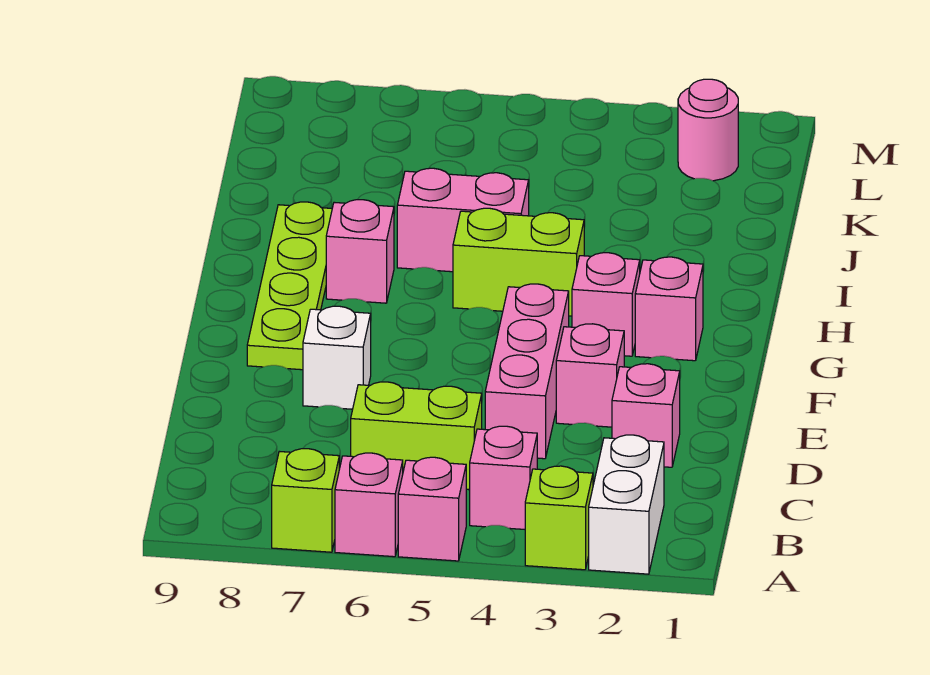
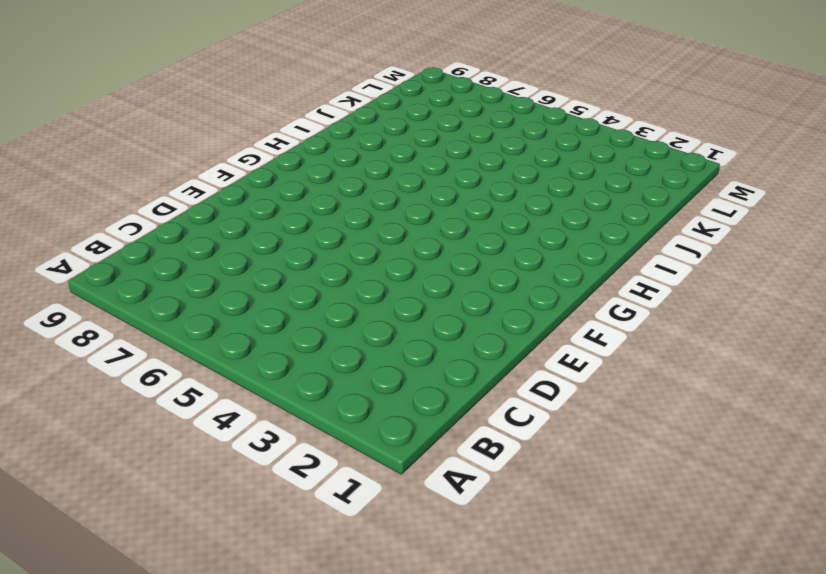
none -> white 1x2 brick [589,435,664,574]
none -> lime 1x1 brick [525,466,593,570]
none -> pink 1x1 brick [398,457,466,561]

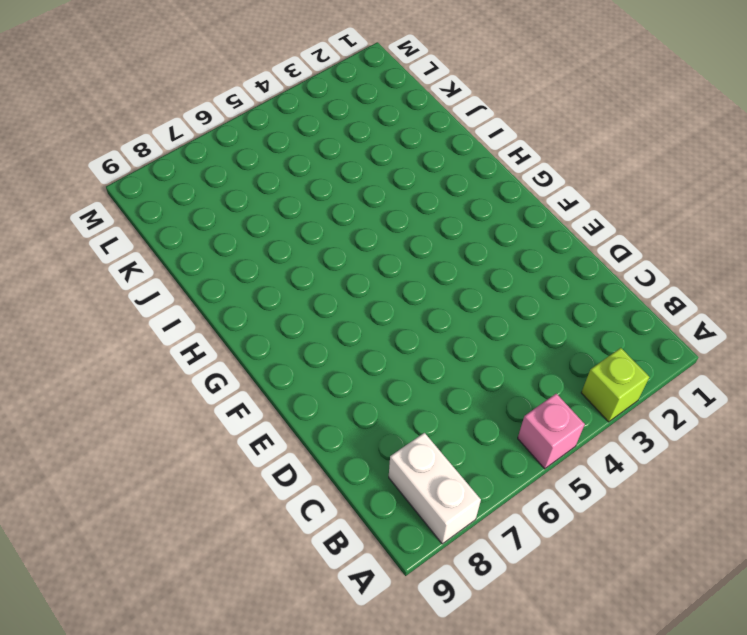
white 1x2 brick [389,433,481,544] -> white 1x2 brick moved to [589,435,664,574]
none -> pink 1x1 brick [335,453,403,557]
none -> lime 1x1 brick [272,449,339,552]
none -> pink 1x1 brick [470,426,537,529]

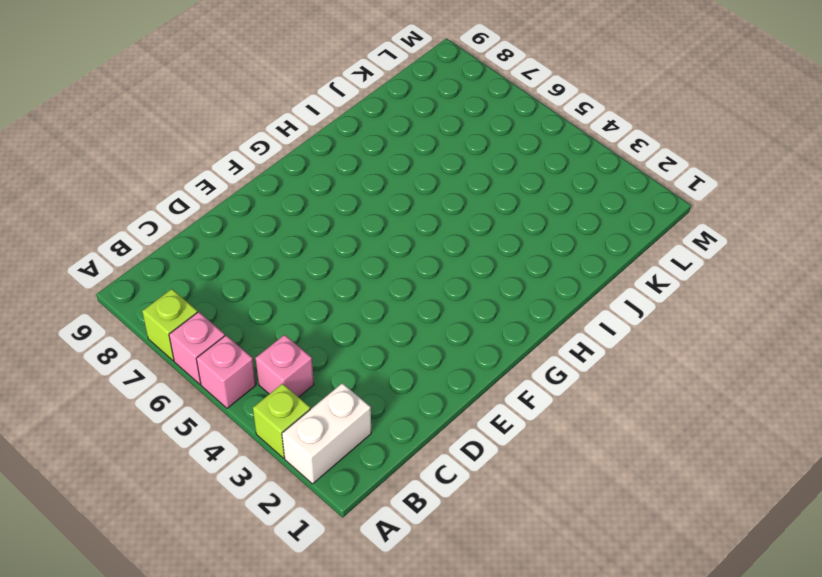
none -> lime 1x2 brick [351,382,482,490]
none -> pink 1x1 brick [612,364,680,467]
none -> pink 1x3 brick [485,284,569,459]

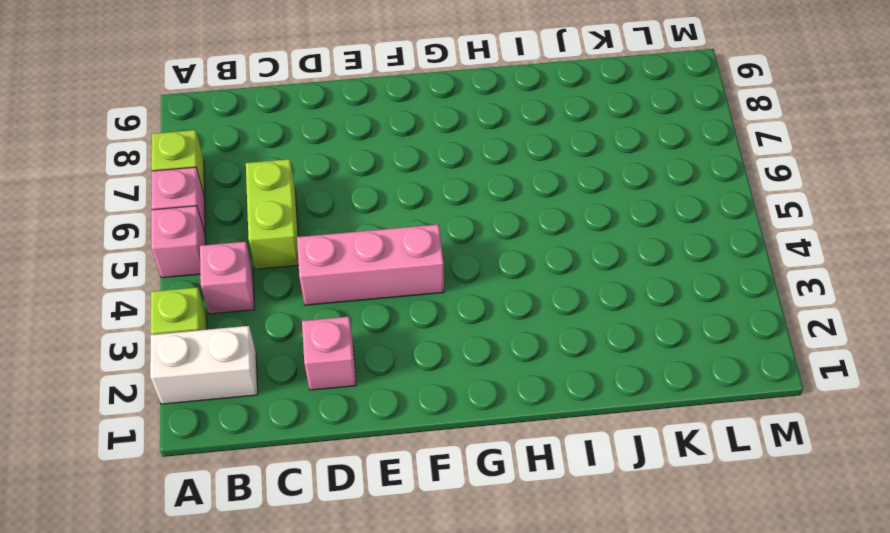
none -> pink 1x1 brick [556,324,624,427]
none -> white 1x1 brick [303,306,371,409]
none -> lime 1x4 plate [247,202,332,370]

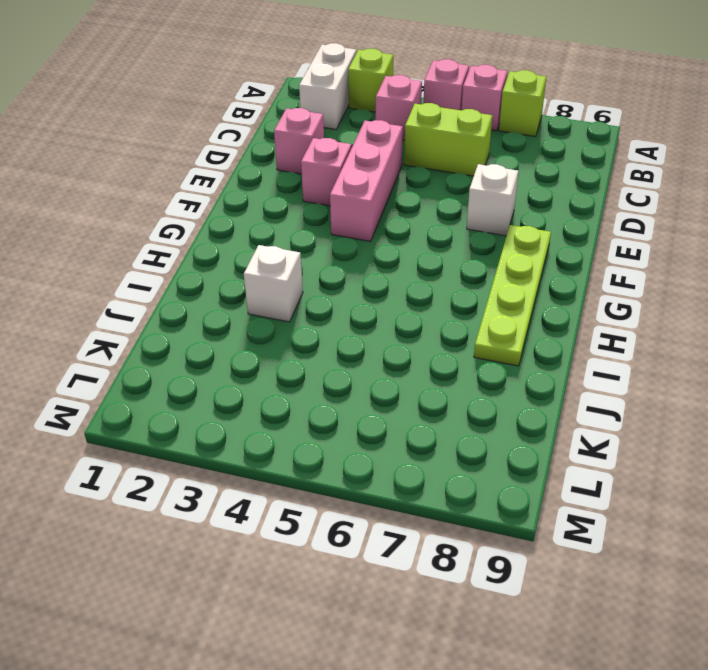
white 1x1 brick [244,245,303,322] -> none
none -> pink 1x1 brick [635,257,703,361]
none -> pink 1x1 brick [572,253,640,356]
none -> lime 1x2 brick [453,208,584,316]

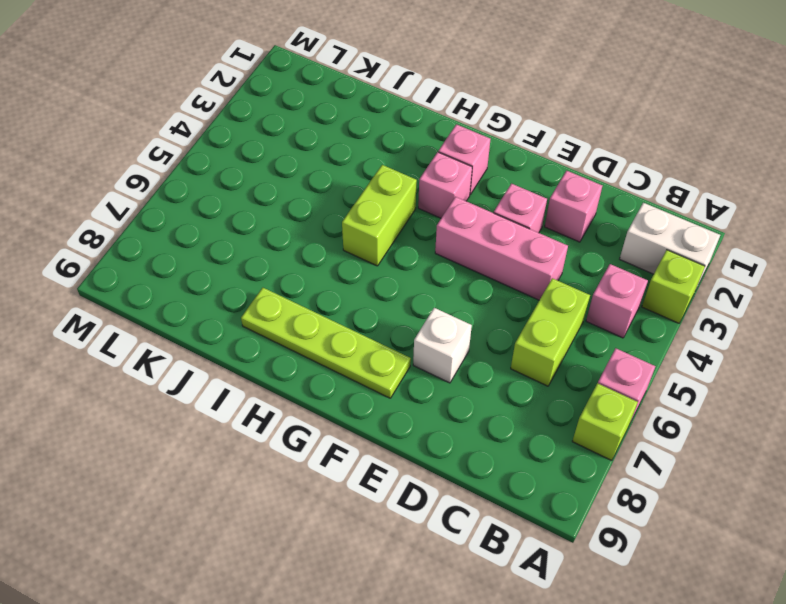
none -> pink 1x1 brick [398,457,466,561]
none -> pink 1x1 brick [326,200,394,303]
none -> pink 1x2 brick [397,168,529,272]

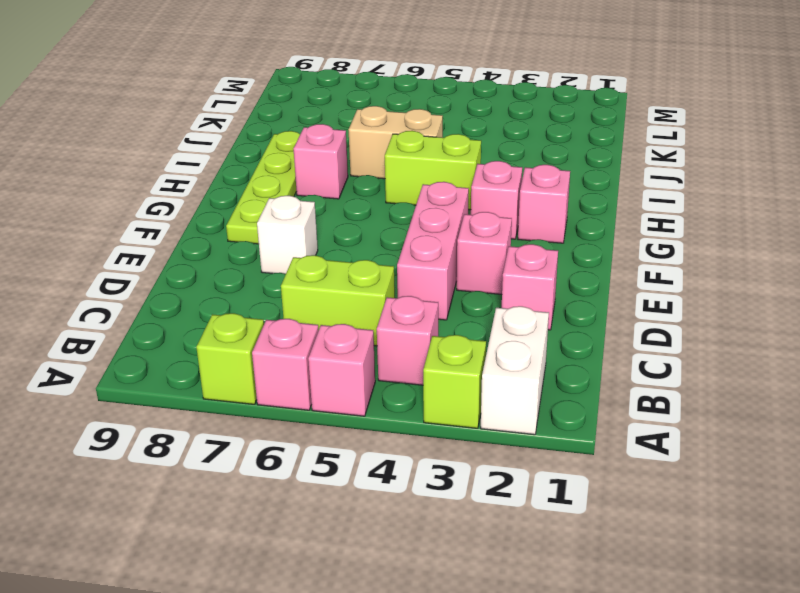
tan 1x2 brick [348,106,443,179] -> pink 1x2 brick [397,168,529,272]
none -> pink 1x1 round brick [678,79,738,181]

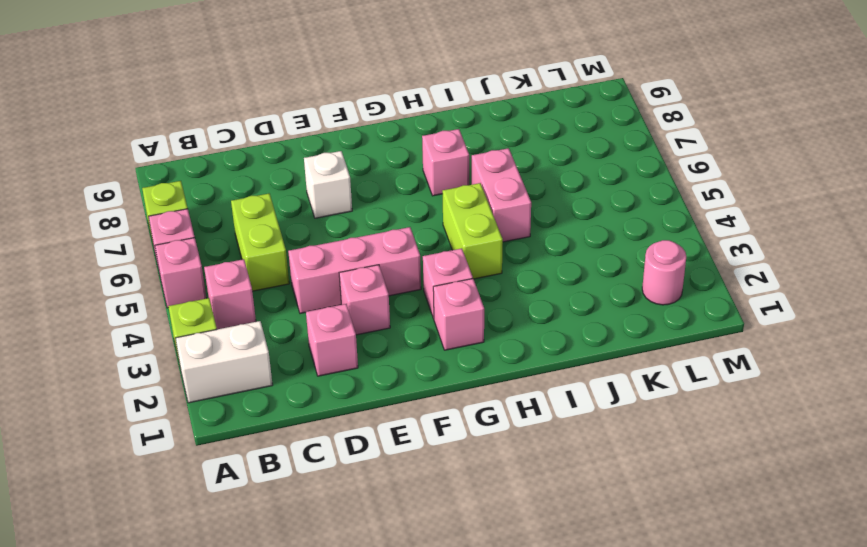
none -> lime 1x4 plate [247,202,332,370]

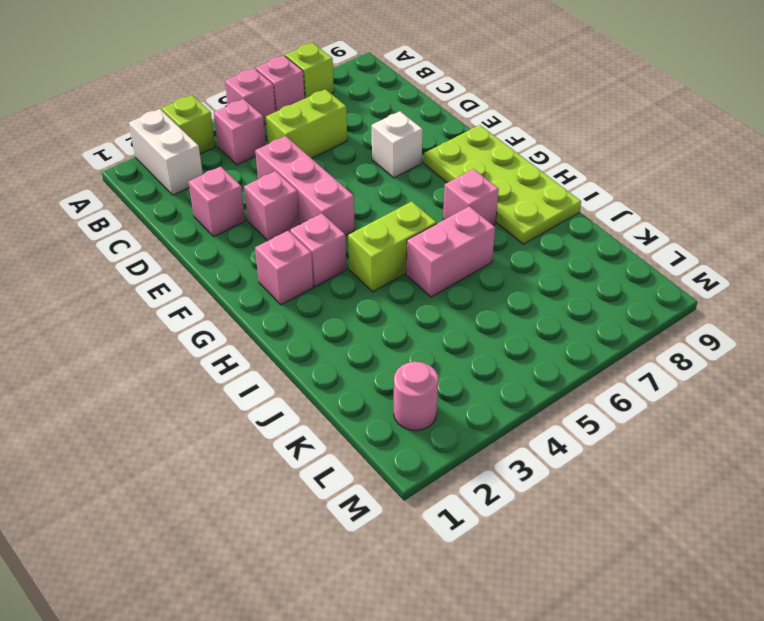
lime 2x4 plate [424,125,581,244] -> lime 1x4 plate [247,202,332,370]

